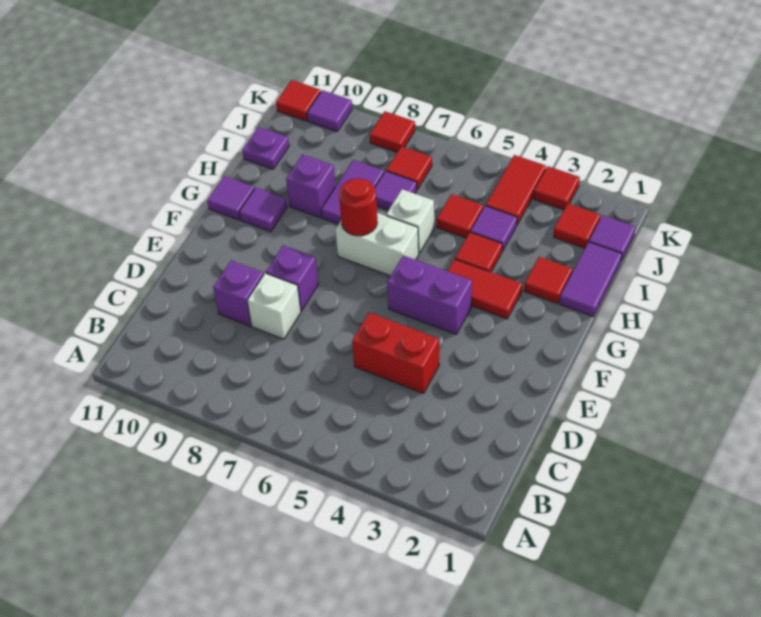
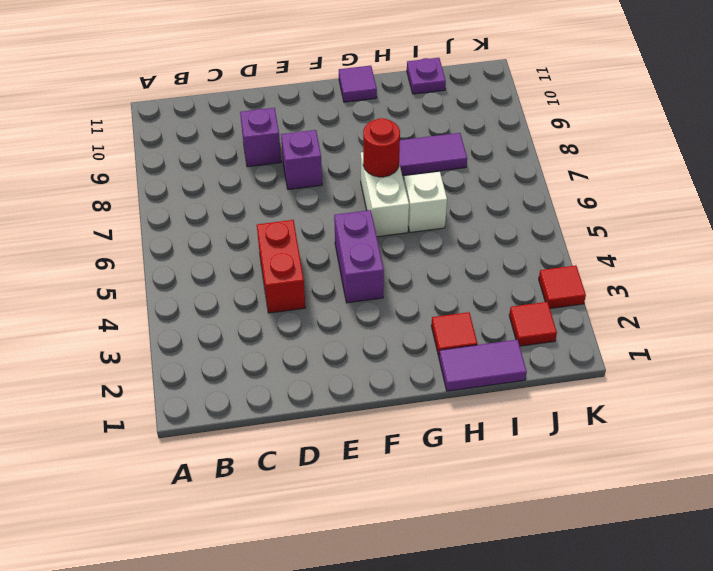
none -> white 1x1 brick [247,273,301,339]
none -> red 1x2 tile [448,259,522,319]
none -> purple 1x1 tile [239,188,287,232]

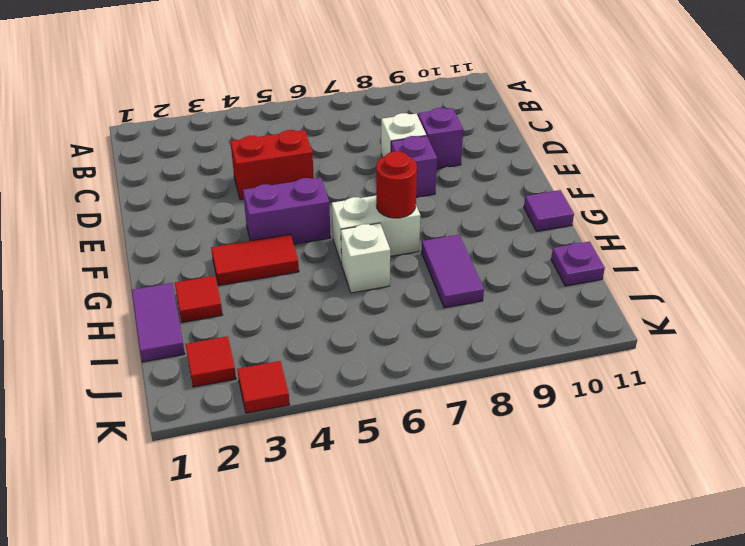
none -> purple 1x1 tile [239,188,287,232]
none -> red 1x1 tile [455,232,502,272]
none -> purple 1x1 brick [286,154,335,217]

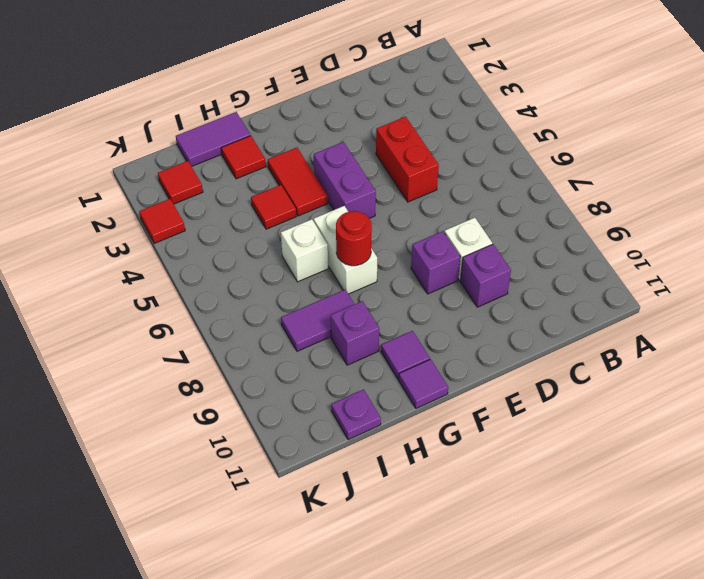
none -> purple 1x1 tile [470,206,517,251]
none -> red 1x1 tile [437,194,483,238]
none -> purple 1x1 tile [375,171,417,210]

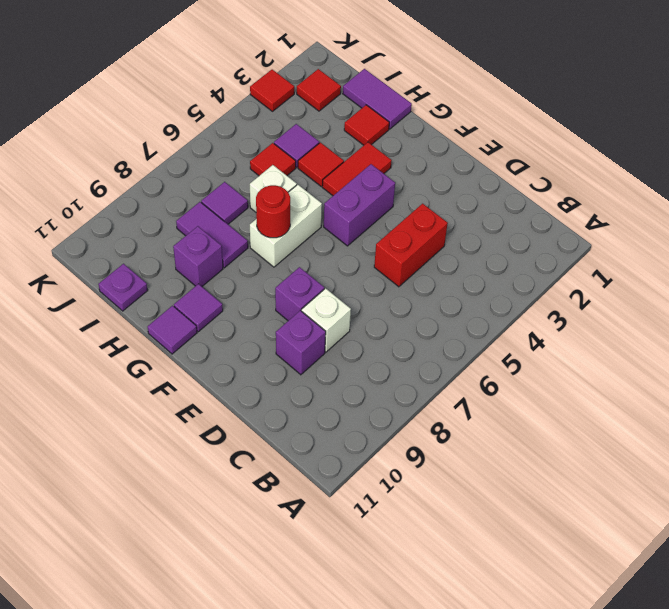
none -> purple 1x1 tile [589,215,635,261]
none -> red 1x2 tile [486,155,546,224]
none -> red 1x1 tile [386,146,432,190]

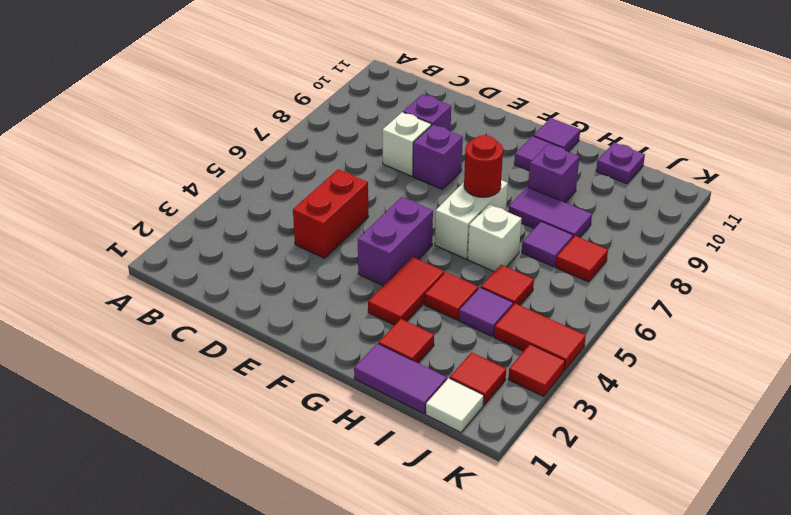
white 1x1 tile [426,378,484,432] -> purple 1x1 tile [589,215,635,261]
none -> red 1x1 tile [370,111,415,152]
none -> purple 1x1 tile [307,90,352,132]
none -> red 1x1 tile [276,80,321,121]

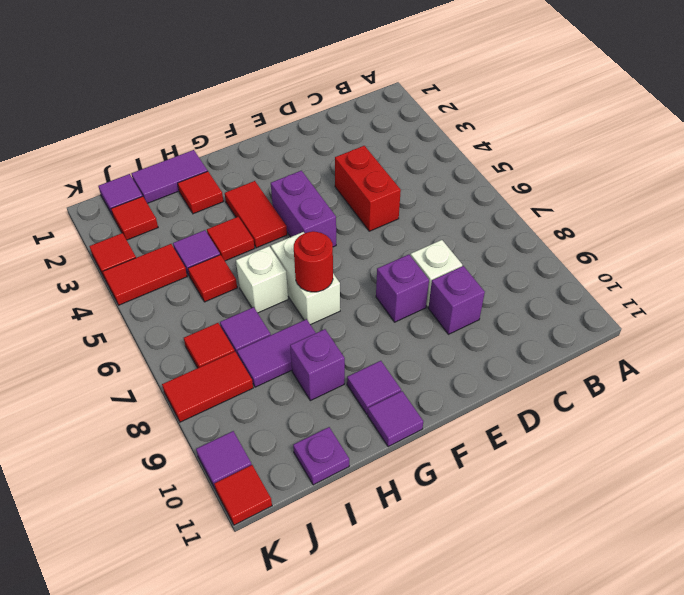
red 1x2 tile [162,352,253,422] -> red 1x1 tile [370,111,415,152]

